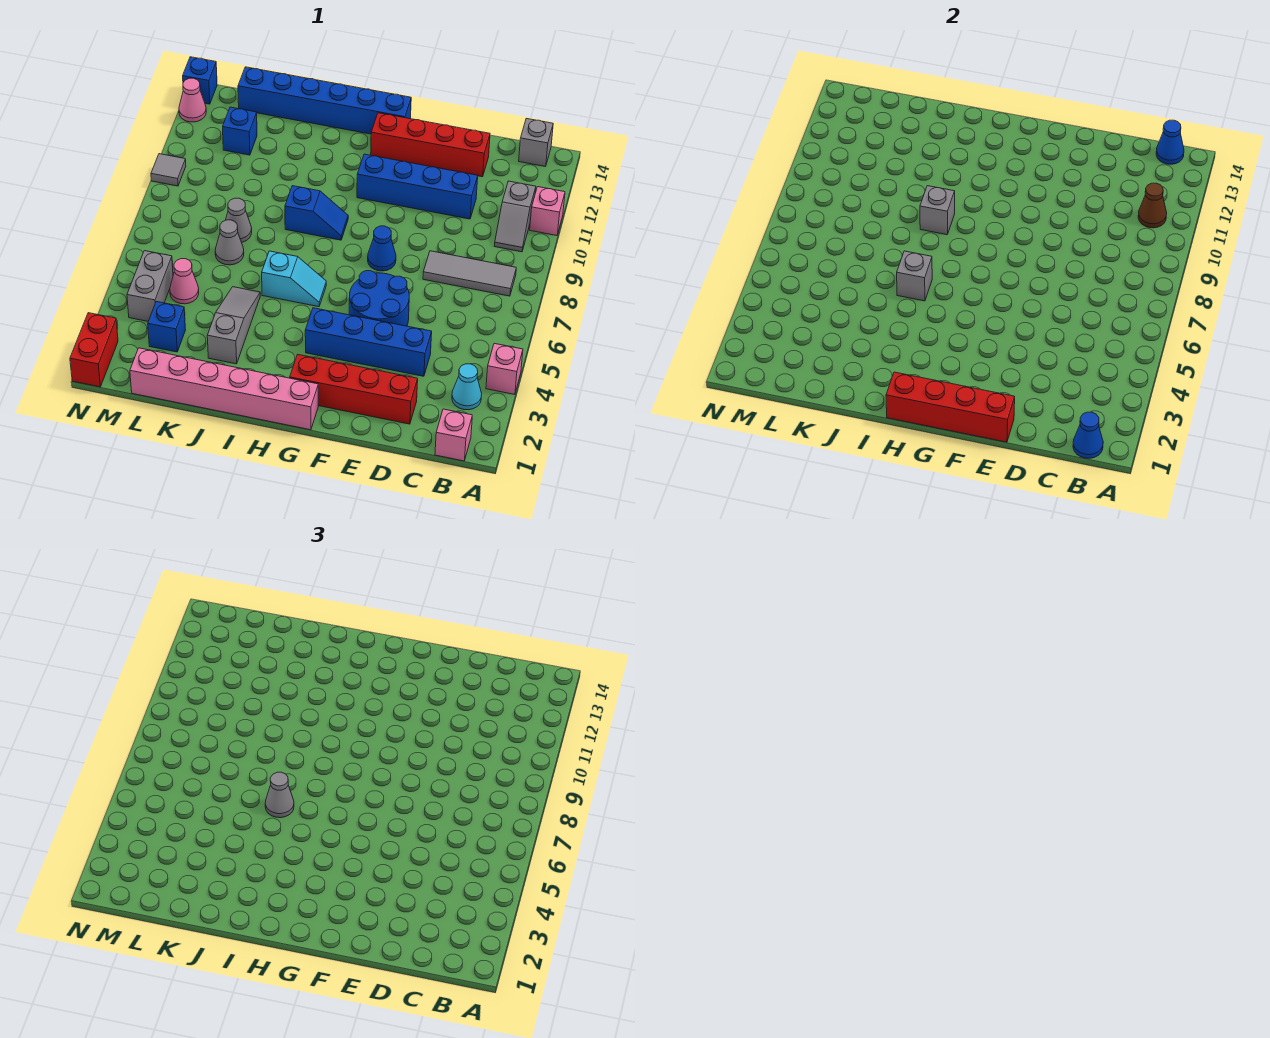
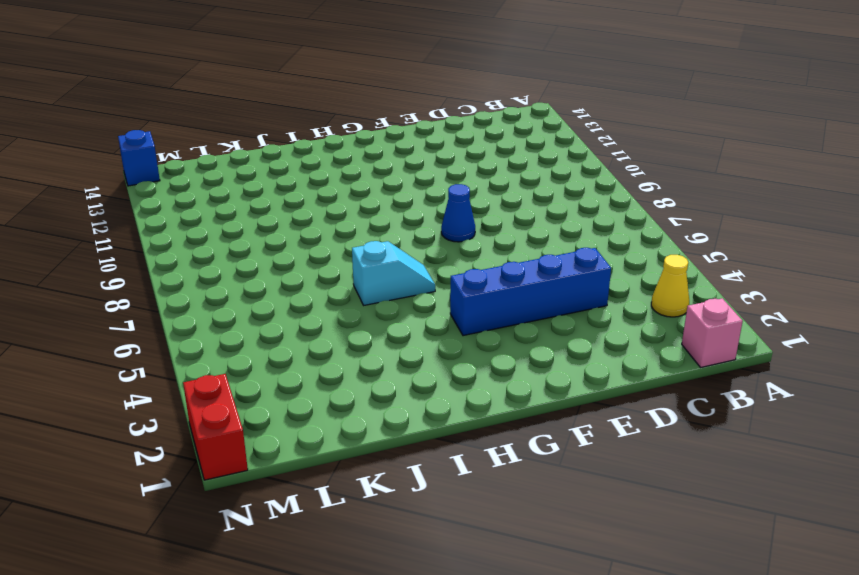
yellow 1x1 cone [651,255,689,317] -> cyan 1x1 cone [452,364,482,410]
none -> pink 1x1 brick [486,343,523,395]
none -> pink 1x1 brick [530,187,565,236]
none -> grey 1x3 tile [423,251,516,296]
none -> grey 1x2 slope [495,181,536,252]

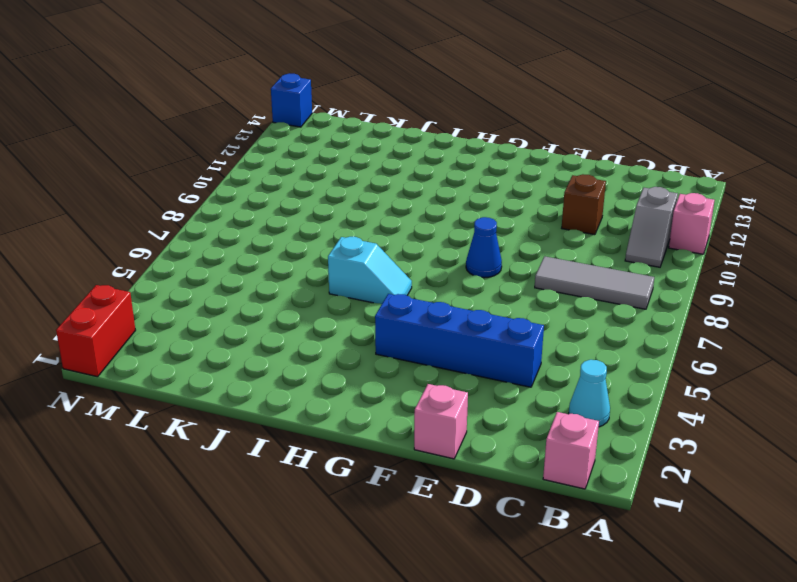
brown 1x1 brick [562,174,606,235] -> blue 1x4 brick [357,154,478,219]
pink 1x1 brick [414,384,468,459] -> pink 1x1 brick moved to [486,343,523,395]
none -> grey 1x1 brick [519,118,553,167]
none -> red 1x4 brick [290,354,418,424]
none -> red 1x4 brick [371,113,490,177]
none -> blue 2x2 round brick [349,271,409,326]

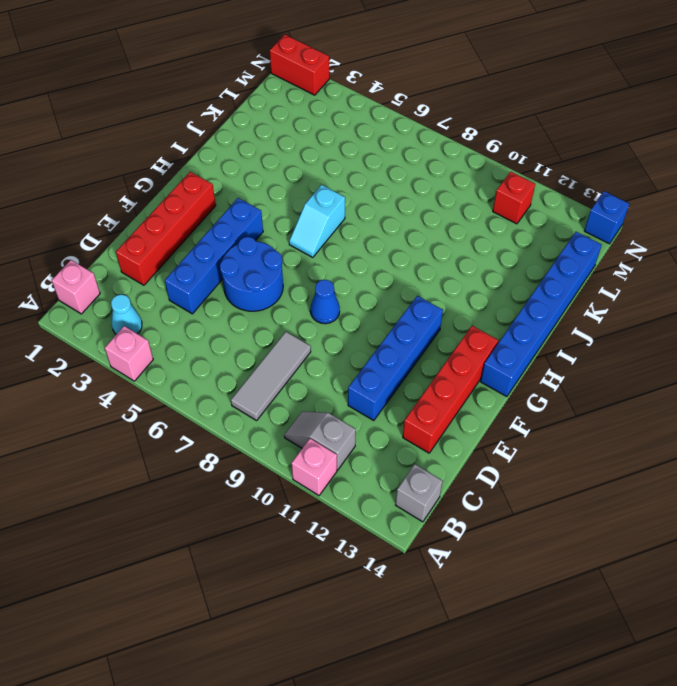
red 1x1 brick [493,172,535,224] -> none
none -> pink 1x6 brick [130,348,318,430]
none -> blue 1x2 slope [285,186,348,240]
none -> grey 1x3 slope [207,287,260,364]
none -> grey 1x1 cone [215,220,244,265]

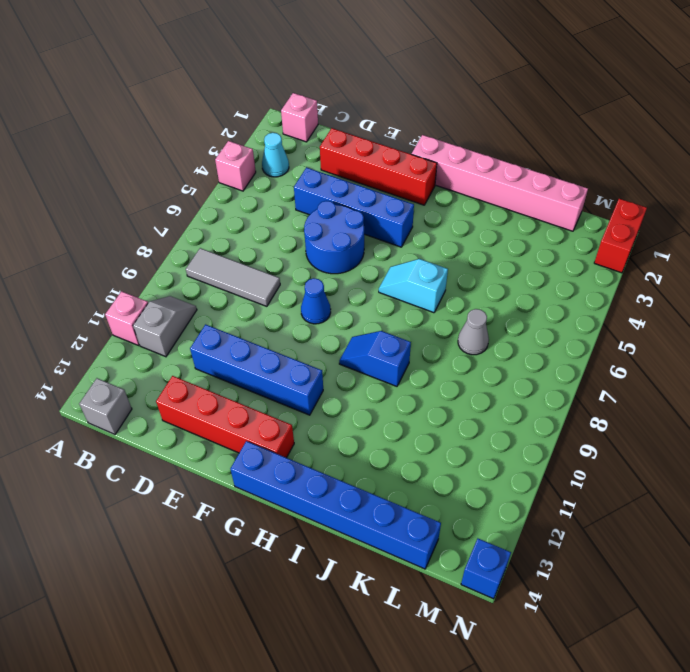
none -> grey 1x3 slope [207,287,260,364]
none -> grey 1x1 cone [226,198,252,242]
none -> blue 1x1 brick [148,301,186,352]
none -> pink 1x1 cone [170,259,199,304]

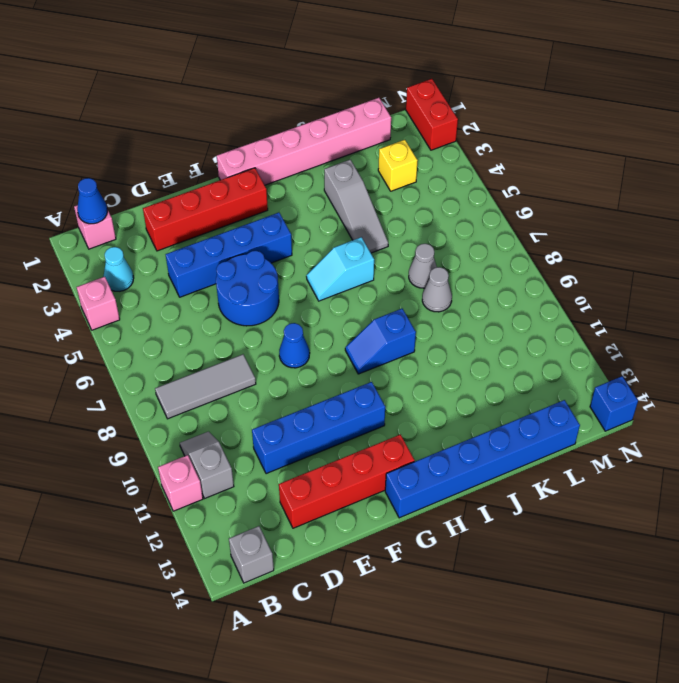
yellow 1x1 brick [378,140,418,191] -> blue 1x1 brick [148,301,186,352]
none -> pink 1x1 cone [170,259,199,304]
none -> blue 1x1 brick [223,107,257,155]
none -> grey 1x2 brick [127,251,173,321]
none -> grey 1x1 tile [151,154,186,186]

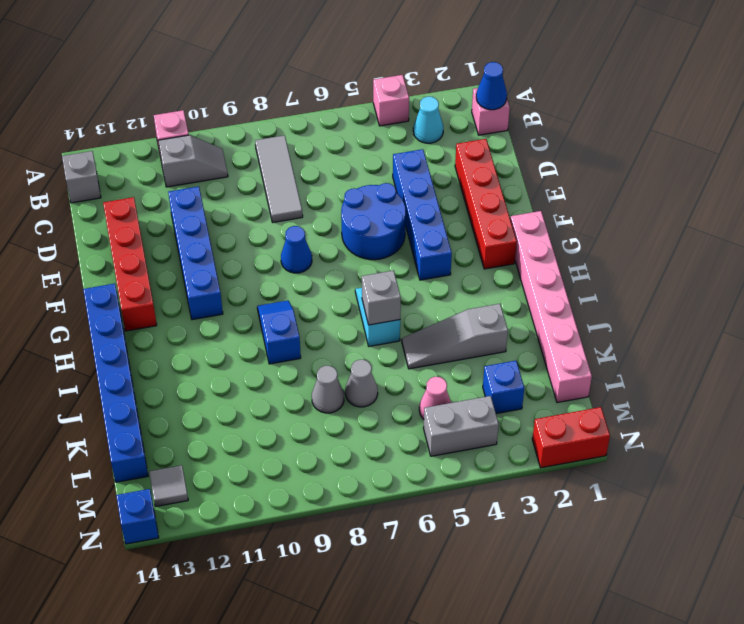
grey 1x1 tile [149,465,188,507] -> grey 1x1 tile moved to [151,154,186,186]
none -> blue 1x1 brick [223,107,257,155]
none -> pink 1x1 cone [179,78,206,122]
none -> brown 1x1 cone [1138,183,1167,228]
none -> blue 1x1 cone [1156,120,1184,164]

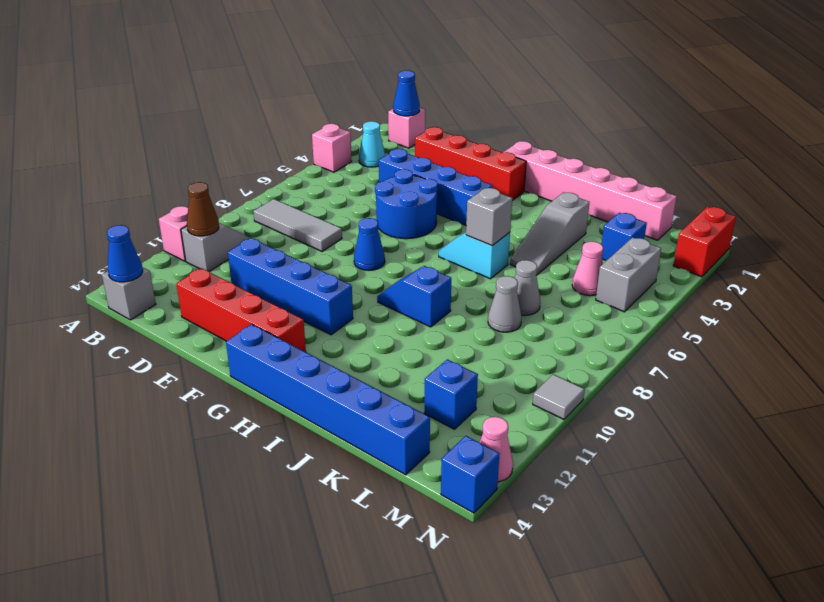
none -> red 1x4 brick [886,372,1015,442]
none -> grey 1x1 brick [920,186,955,235]
none -> grey 1x1 cone [265,772,294,818]

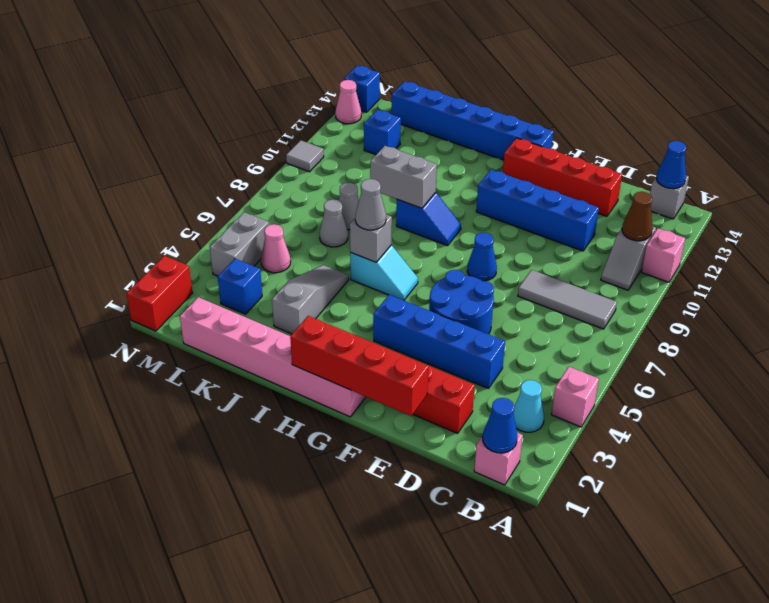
grey 1x2 brick [370,146,437,208] -> grey 1x1 brick [920,186,955,235]

